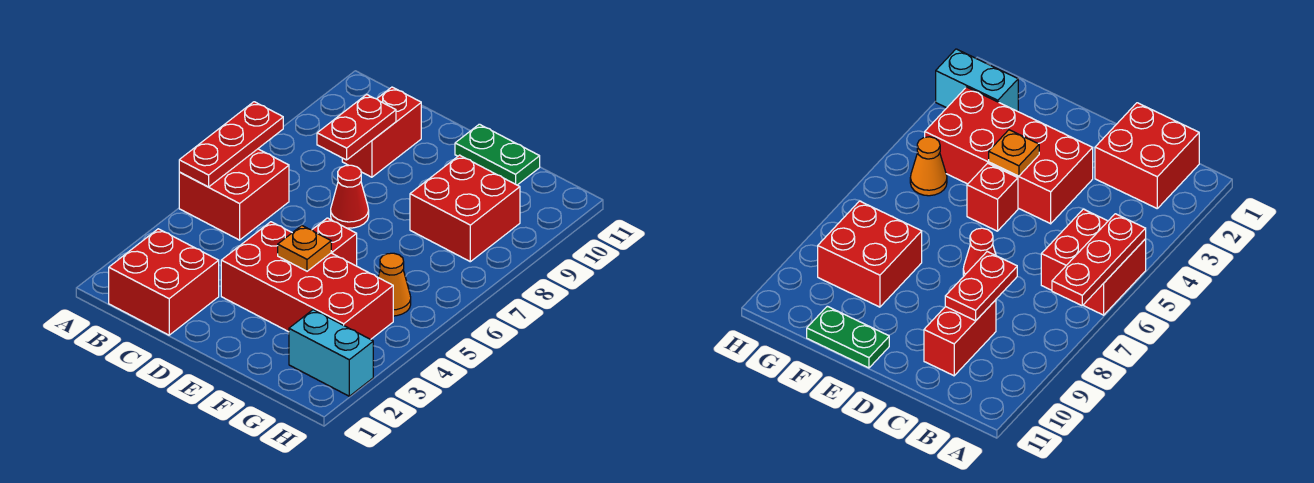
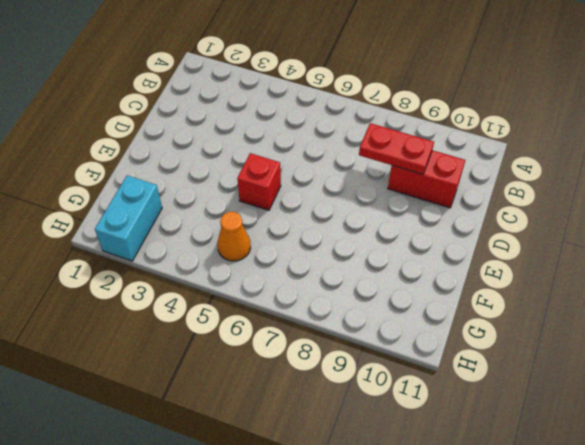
none -> red 2x2 brick [179,149,289,240]
none -> red 2x2 brick [109,229,219,335]
none -> red 2x4 brick [221,222,393,339]

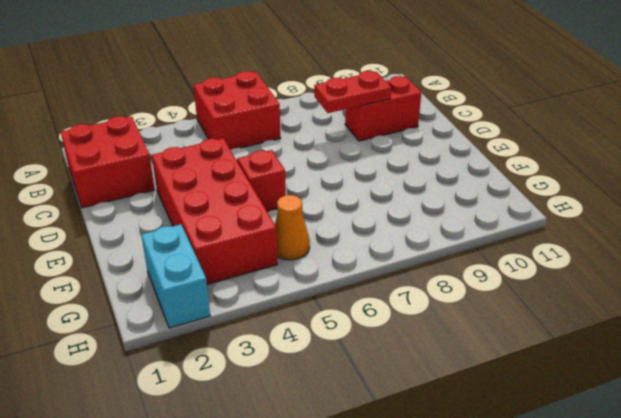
none -> red 1x1 cone [331,165,369,228]
none -> green 1x2 plate [455,124,540,185]
none -> red 2x2 brick [410,155,520,262]

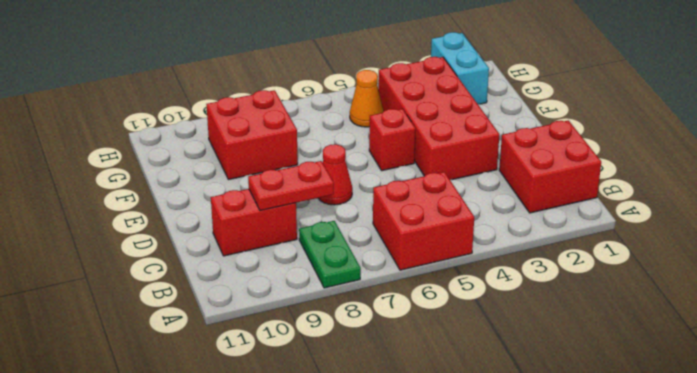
green 1x2 plate [299,221,361,288] -> green 1x2 plate moved to [455,124,540,185]
none -> red 1x3 plate [179,102,283,187]
none -> orange 1x1 plate [278,226,331,271]

